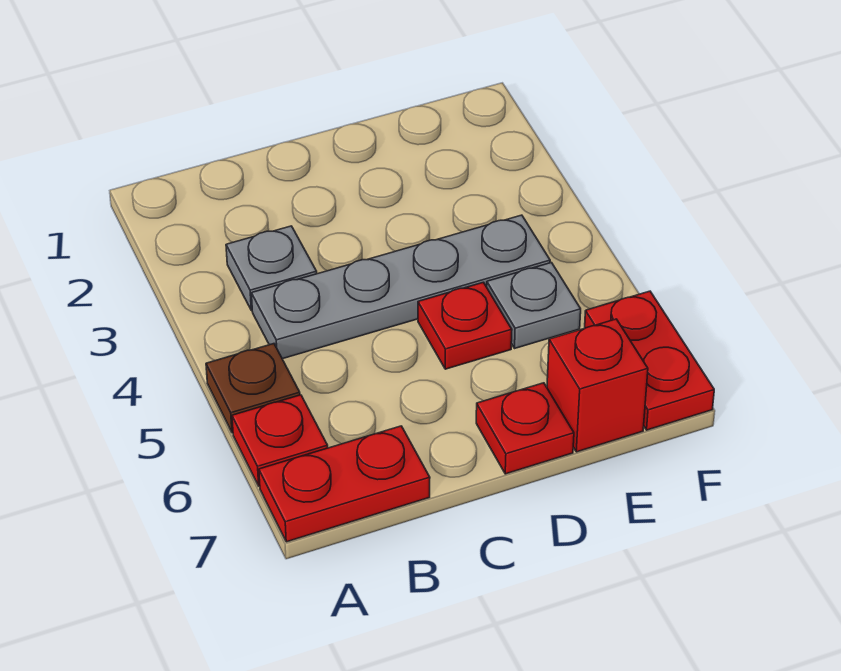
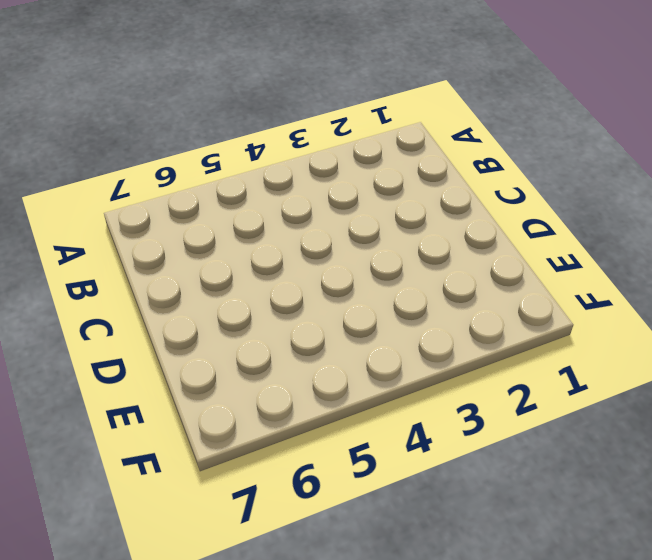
none -> brown 1x1 plate [206,344,300,433]
none -> red 1x1 plate [232,395,328,486]

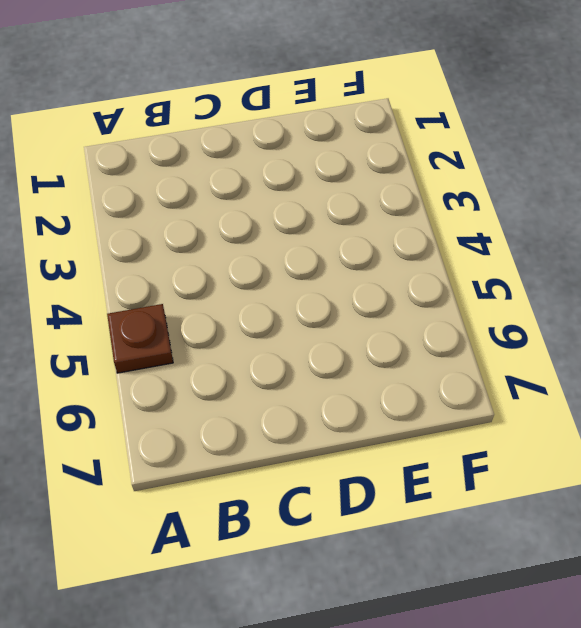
none -> red 1x1 plate [232,395,328,486]
none -> red 1x2 plate [259,426,430,542]

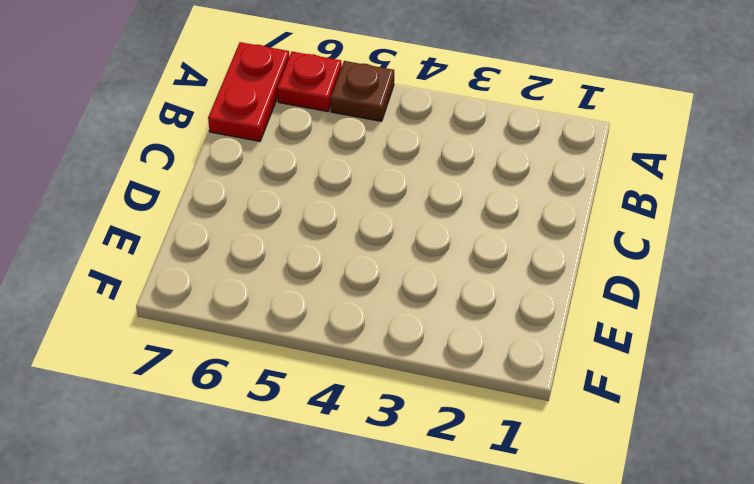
none -> grey 1x1 plate [226,226,317,310]
none -> grey 1x4 plate [251,215,550,359]

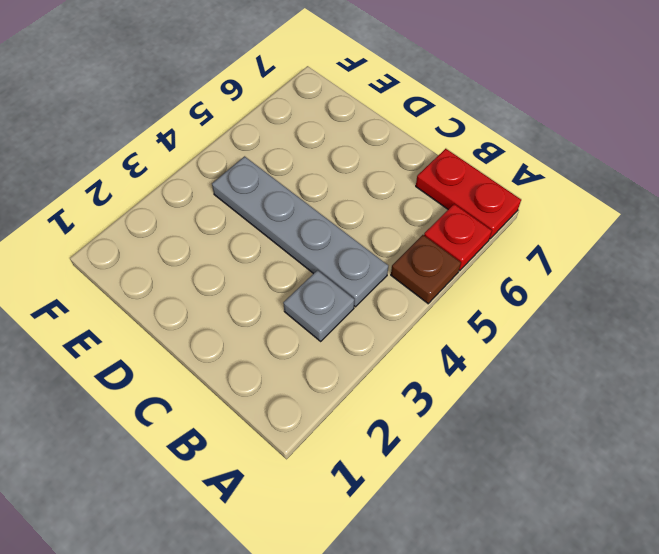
none -> red 1x1 plate [418,282,512,369]
none -> red 1x1 plate [476,383,574,474]

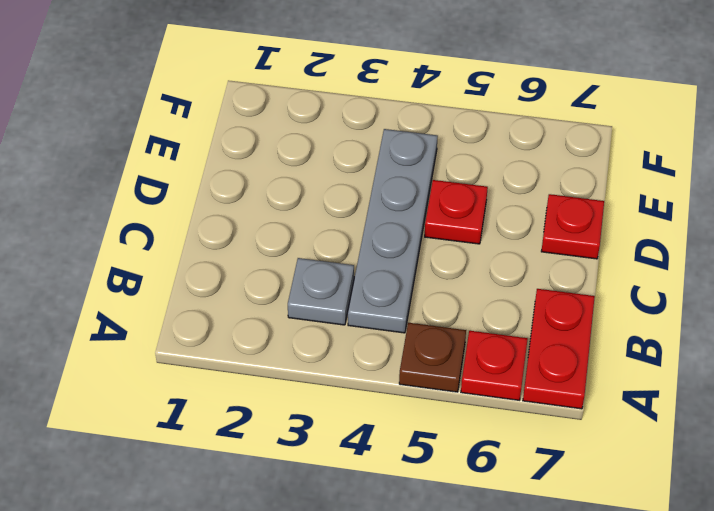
none -> grey 1x1 plate [487,263,581,348]
none -> red 1x1 brick [547,319,648,452]

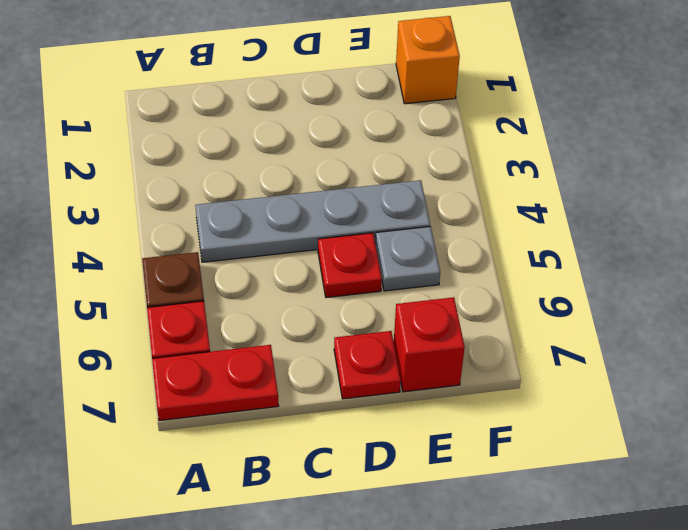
orange 1x1 brick [396,16,460,104] -> none
none -> grey 1x1 plate [226,226,317,310]
none -> red 1x2 plate [585,291,714,430]

